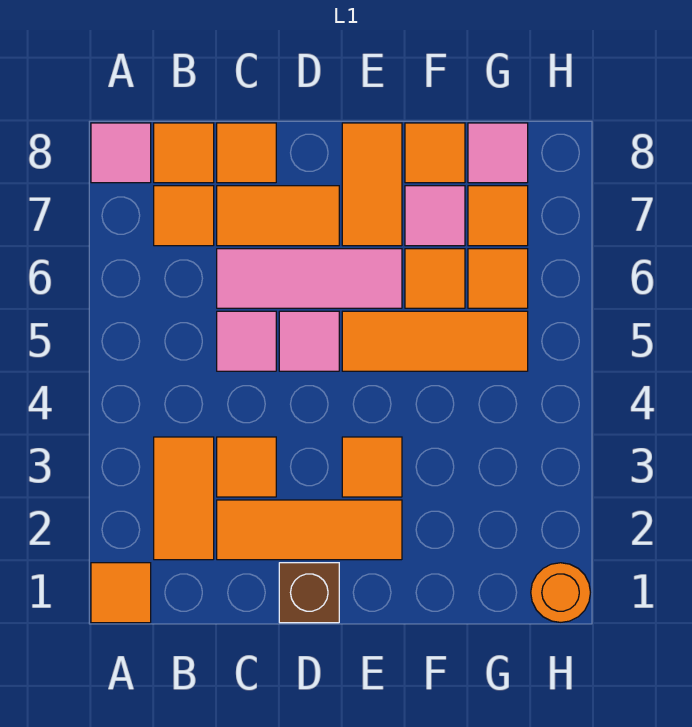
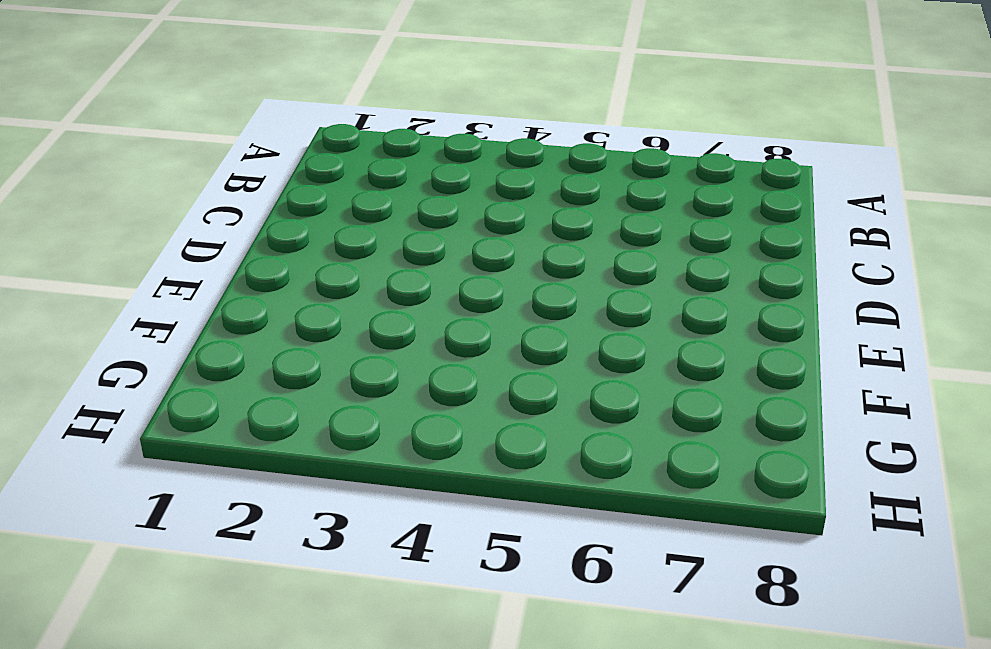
none -> orange 1x1 tile [91,563,151,623]
none -> pink 1x1 tile [91,123,151,183]
none -> orange 1x2 tile [154,437,214,560]

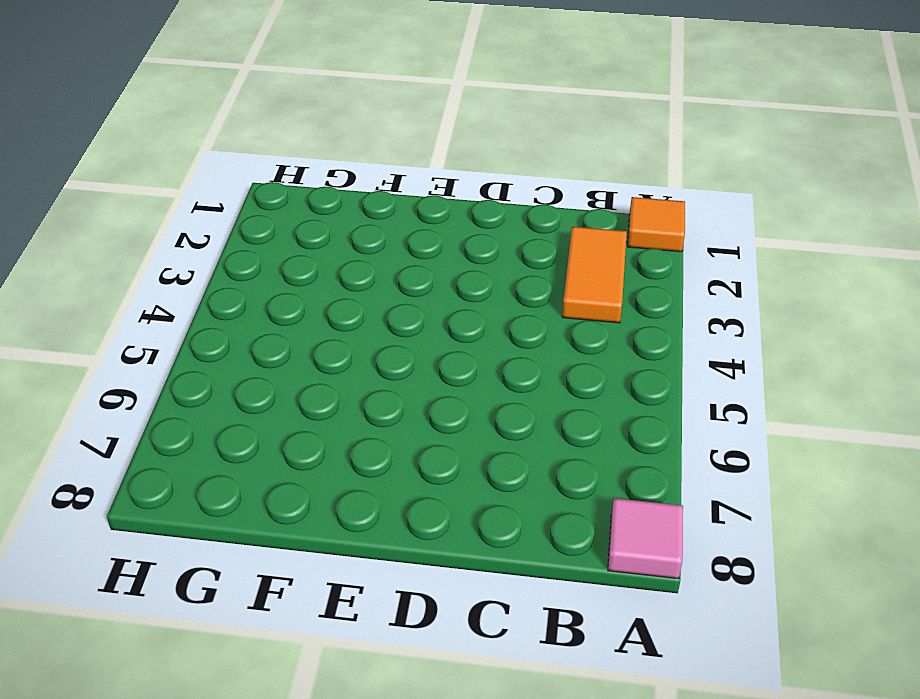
none -> orange 1x1 tile [154,186,214,246]
none -> orange 1x1 tile [154,123,214,183]
none -> orange 1x3 tile [217,500,402,560]

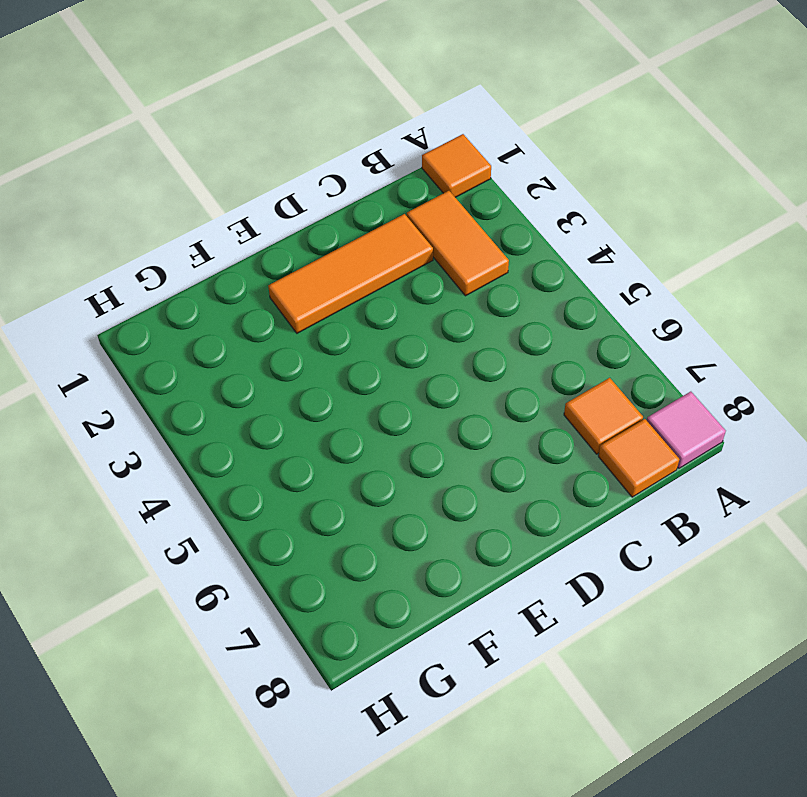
none -> orange 1x1 tile [217,437,276,497]
none -> pink 1x1 tile [217,311,276,371]
none -> pink 1x3 tile [217,249,402,308]

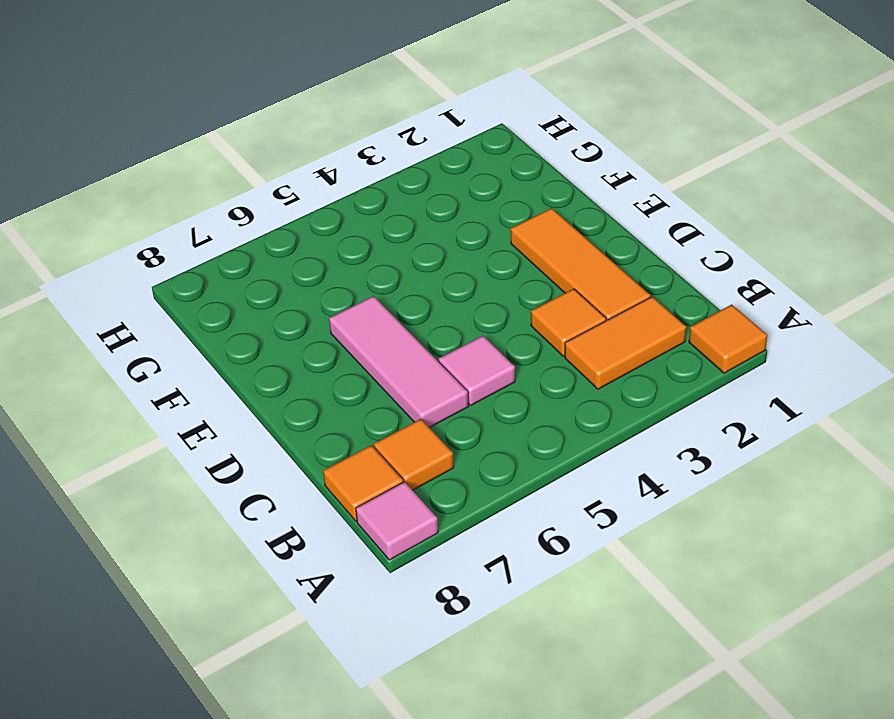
none -> orange 1x2 tile [217,186,339,246]
none -> orange 1x1 tile [217,123,276,183]
none -> brown 1x1 brick [279,563,339,623]

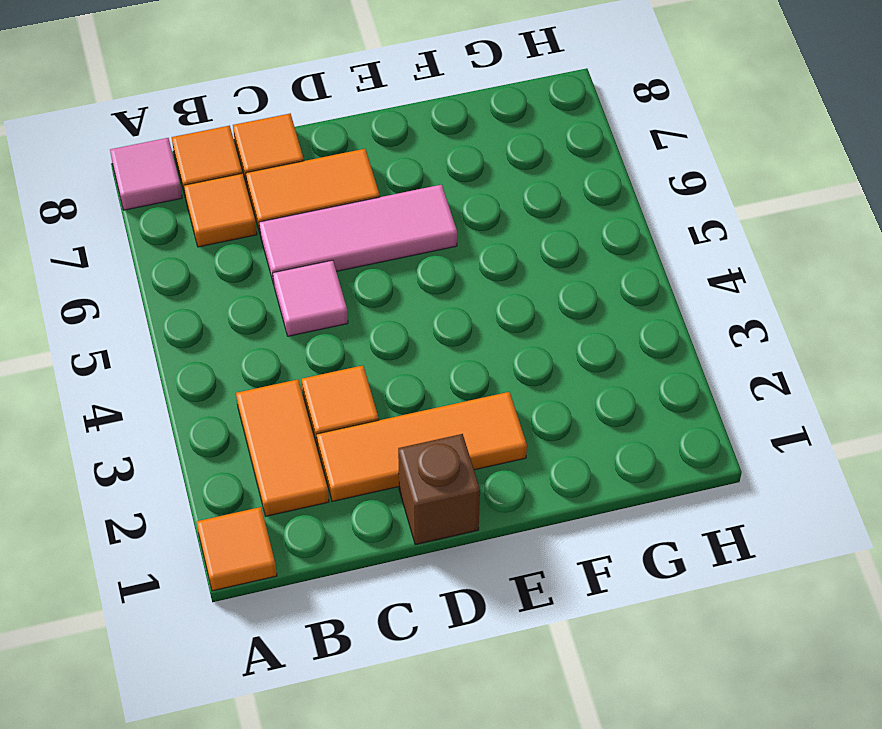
none -> pink 1x1 tile [279,311,339,371]
none -> orange 1x1 tile [342,437,402,497]
none -> orange 1x3 tile [342,311,528,371]

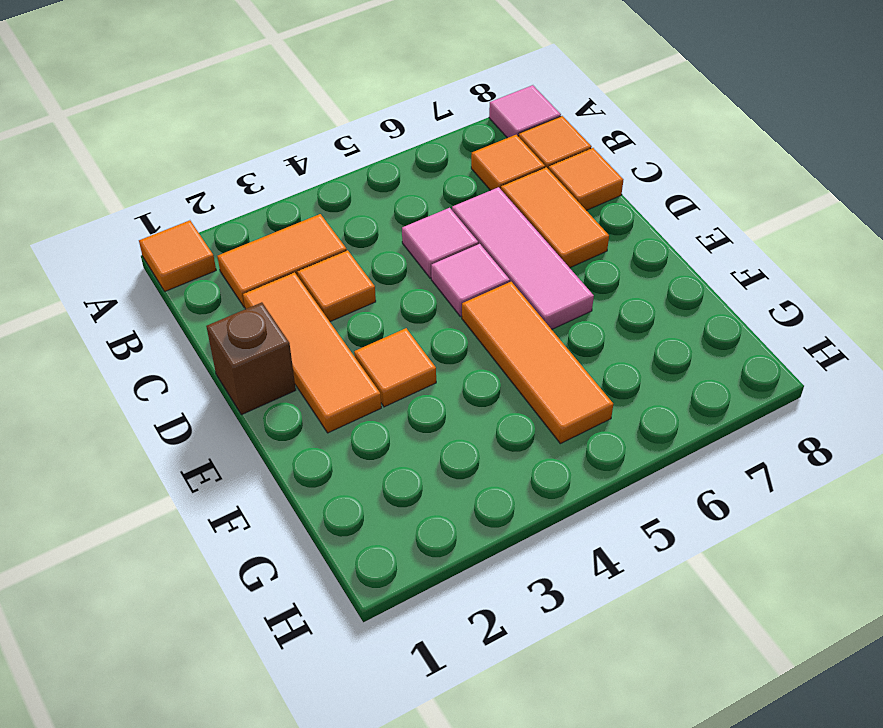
none -> orange 1x2 tile [342,123,402,246]
none -> orange 1x1 tile [405,249,465,308]
none -> pink 1x1 tile [405,186,465,246]

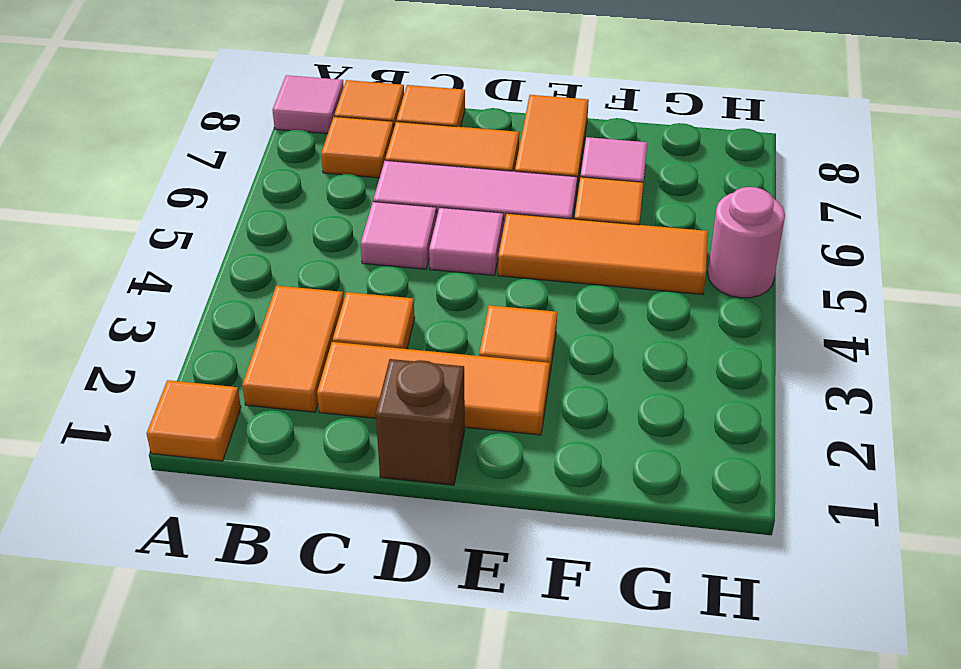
pink 1x1 round brick [708,187,785,298] -> none
none -> orange 1x1 tile [405,123,465,183]
none -> orange 1x1 tile [468,249,528,308]
none -> orange 1x1 tile [468,186,528,246]

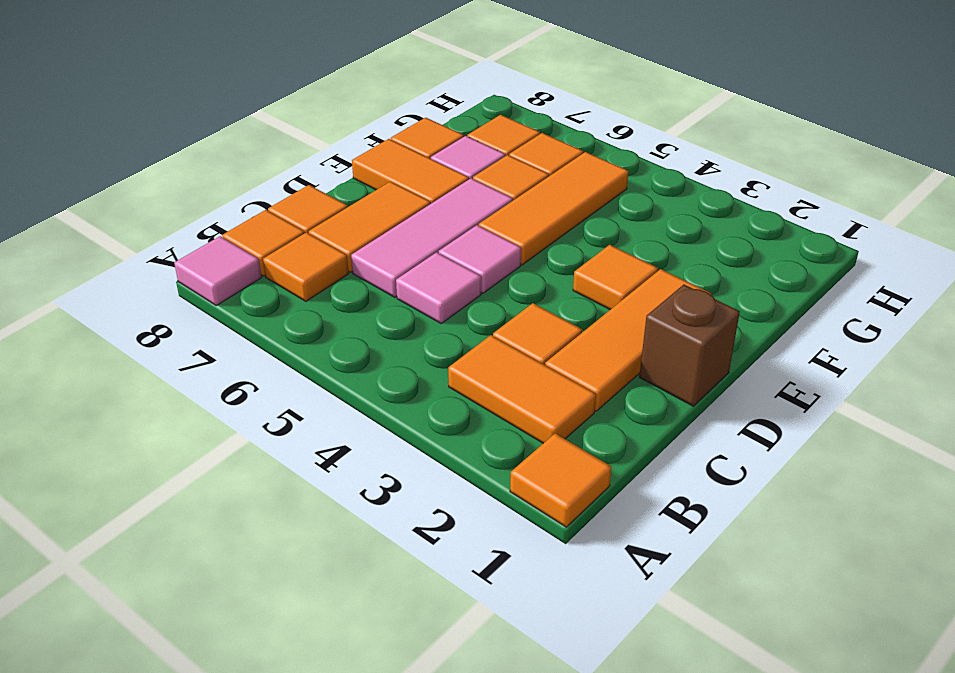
none -> pink 1x1 tile [468,123,528,183]
none -> orange 1x1 round brick [531,563,590,623]

